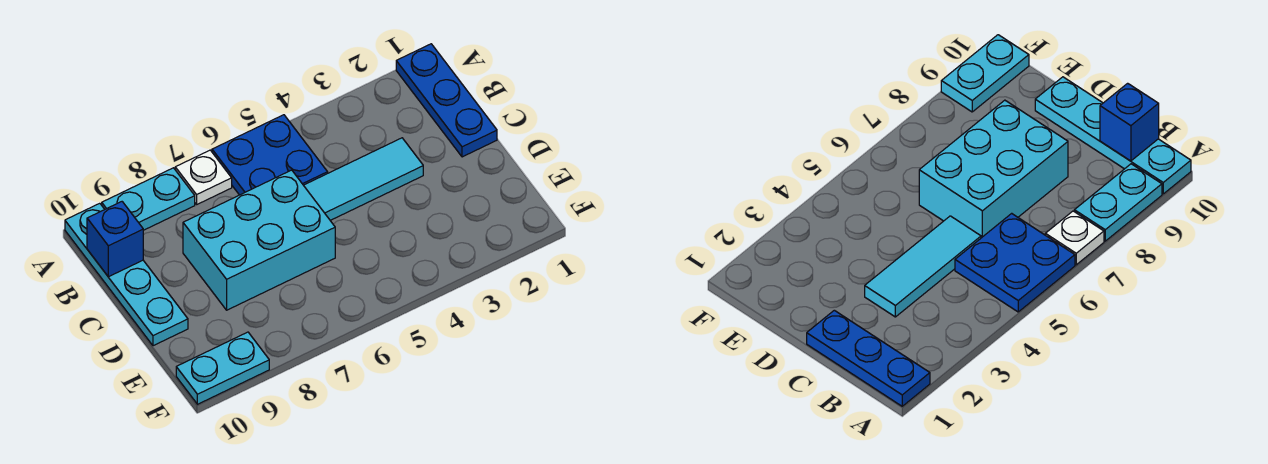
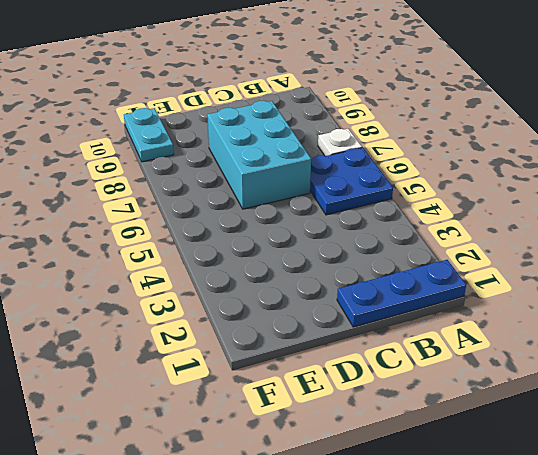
none -> cyan 1x2 plate [102,168,195,230]
none -> cyan 1x4 plate [65,203,188,346]

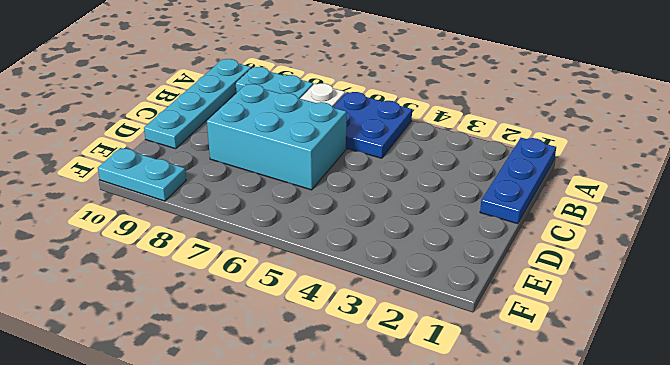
none -> cyan 1x3 tile [304,138,423,220]
none -> blue 1x1 brick [87,202,143,277]

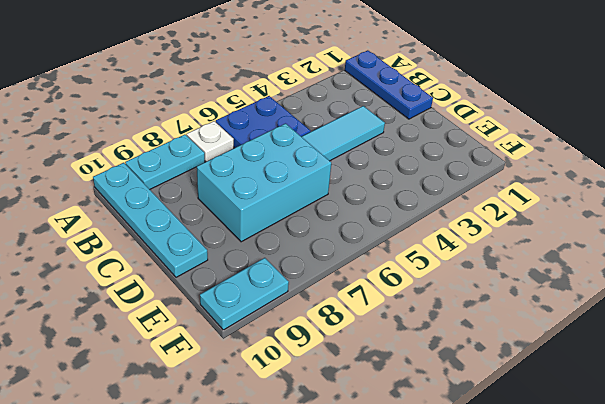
none -> blue 1x1 brick [87,202,143,277]

